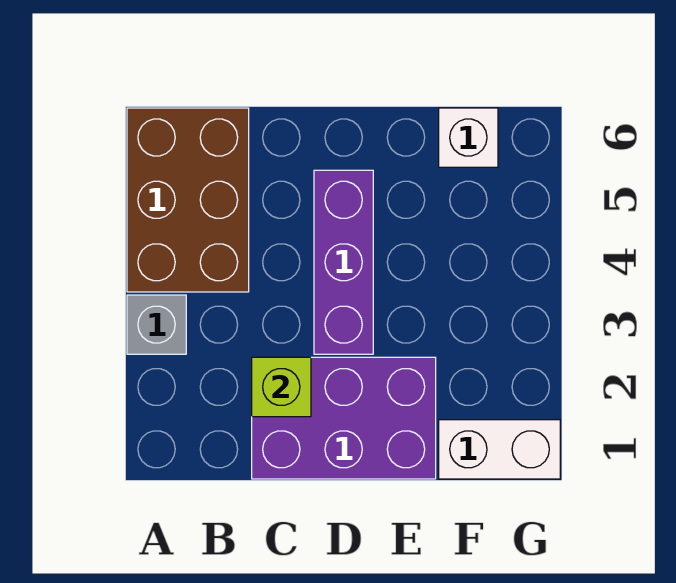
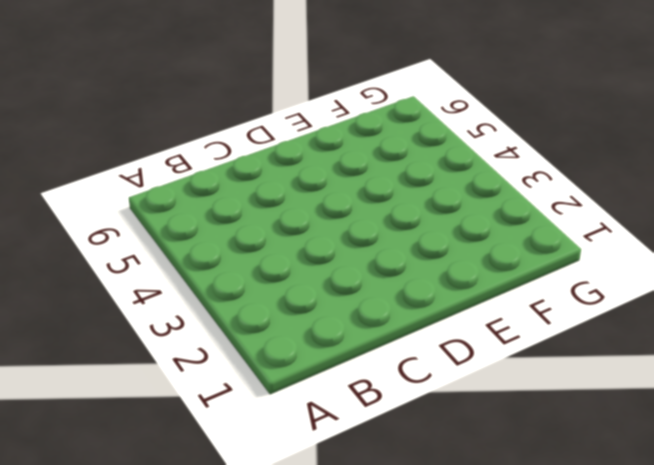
none -> grey 1x1 brick [127,295,186,354]
none -> brown 2x3 brick [127,108,249,292]

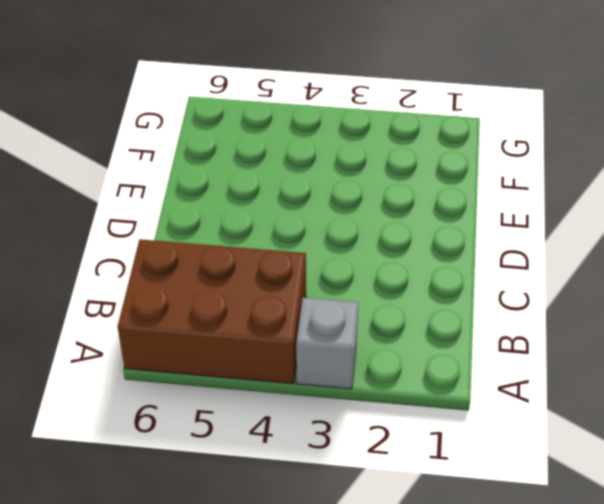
none -> purple 2x3 brick [252,357,436,479]
none -> purple 1x3 brick [314,170,373,354]

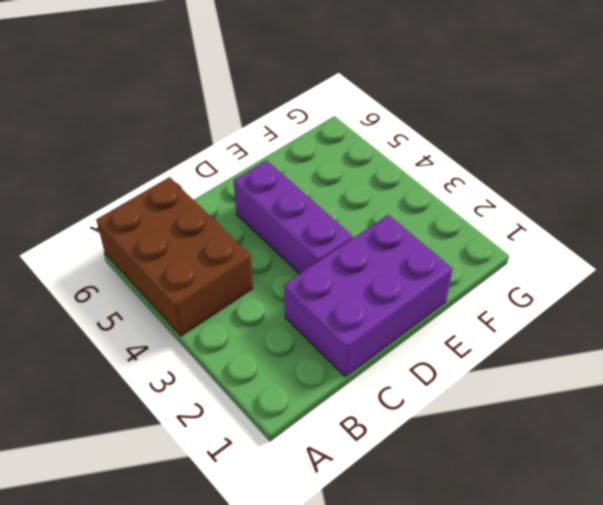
none -> grey 1x1 brick [127,295,186,354]
none -> white 1x2 brick [439,420,560,479]

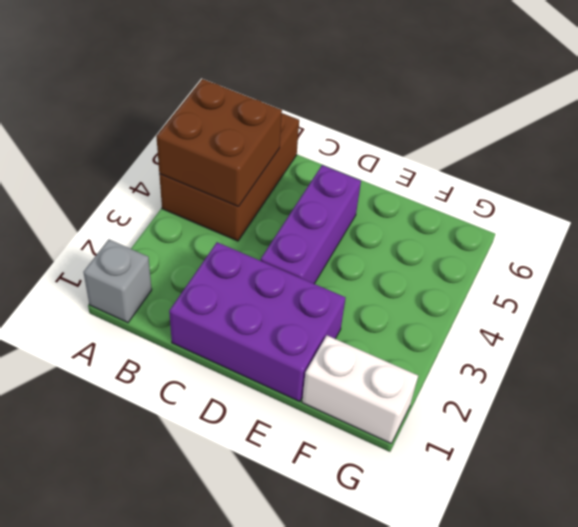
grey 1x1 brick [83,240,152,323] -> grey 1x1 brick moved to [127,295,186,354]
brown 2x2 brick [156,79,282,207] -> none
none -> white 1x1 brick [439,108,498,167]
none -> lime 1x1 brick [252,357,311,417]

